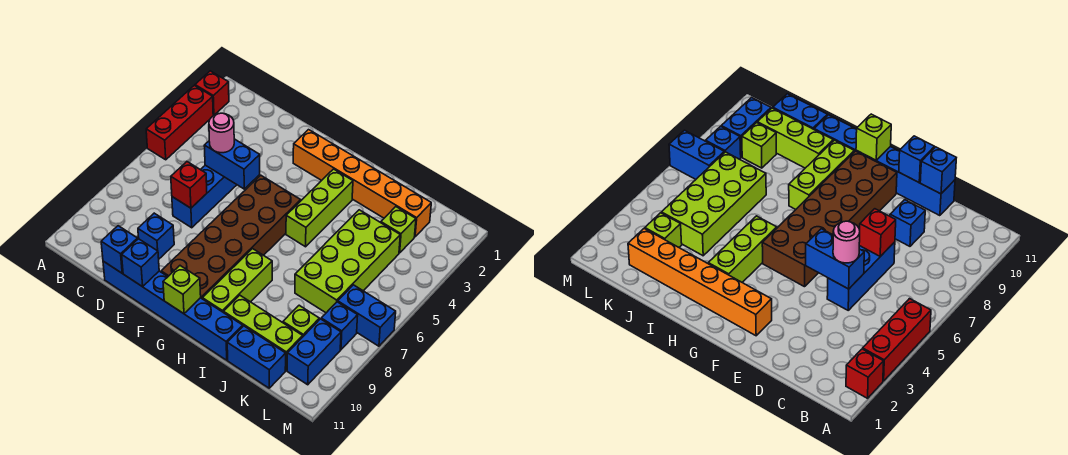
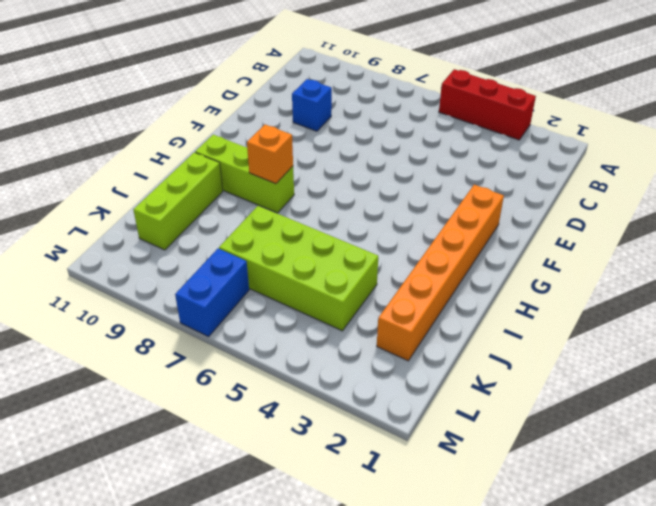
orange 1x1 brick [247,125,293,184] -> none
none -> red 1x1 brick [195,71,229,115]
none -> blue 1x3 brick [172,165,237,228]
none -> blue 1x6 brick [103,261,243,360]

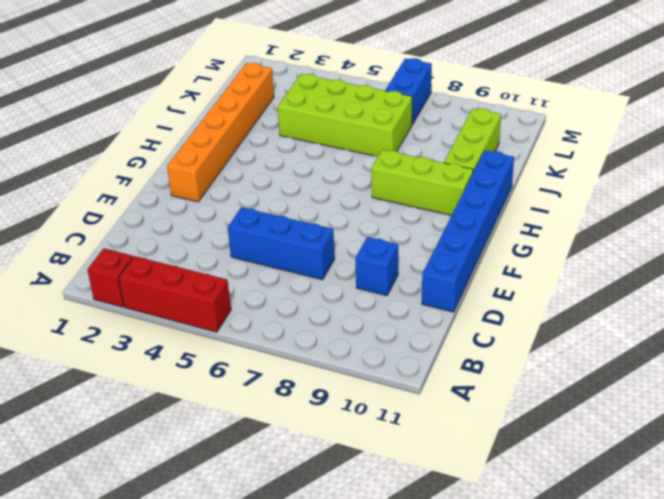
none -> brown 2x6 brick [161,175,301,298]
none -> lime 1x3 brick [286,169,353,247]
none -> blue 1x2 brick [227,326,286,388]

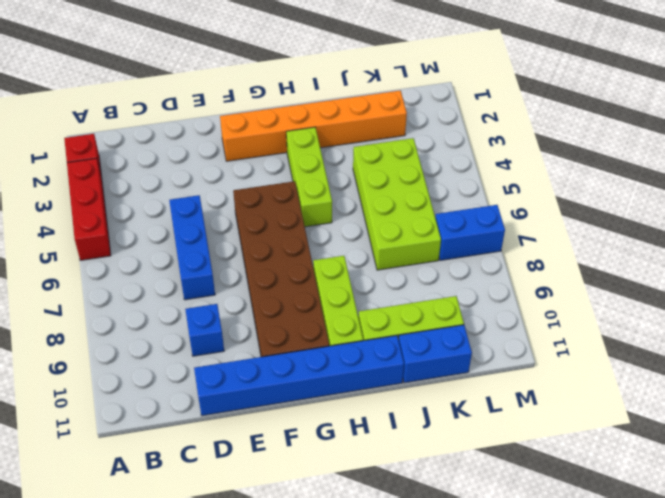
none -> lime 1x1 brick [381,207,416,253]
none -> lime 1x1 brick [283,305,319,336]
none -> blue 1x1 brick [321,302,358,350]

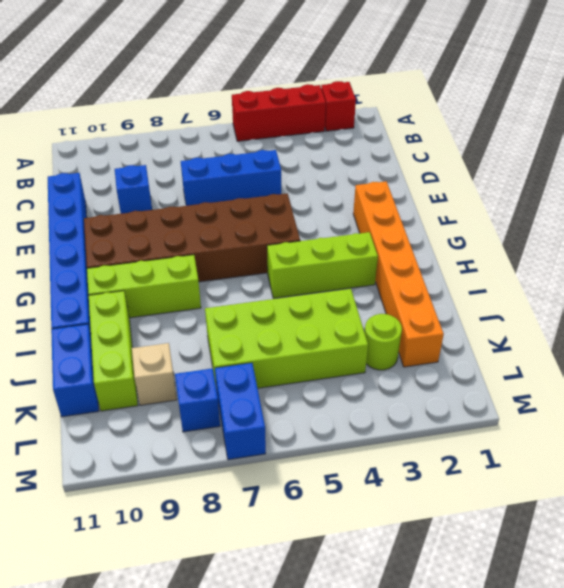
lime 1x1 round brick [365,314,402,370] -> lime 1x1 brick [381,207,416,253]
tan 1x1 brick [132,343,177,405] -> lime 1x1 brick [283,305,319,336]
none -> blue 1x2 brick [287,319,341,385]
none -> blue 1x2 brick [204,139,260,189]
none -> red 1x1 brick [171,162,207,208]

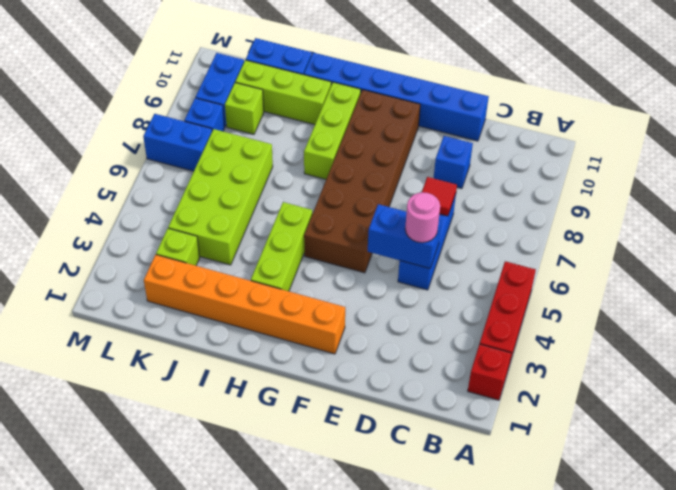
red 1x1 tile [422,177,457,216] -> red 1x1 brick [171,162,207,208]
none -> blue 1x1 brick [101,226,138,273]
none -> blue 1x1 brick [122,239,159,287]
none -> lime 1x1 brick [163,266,201,314]

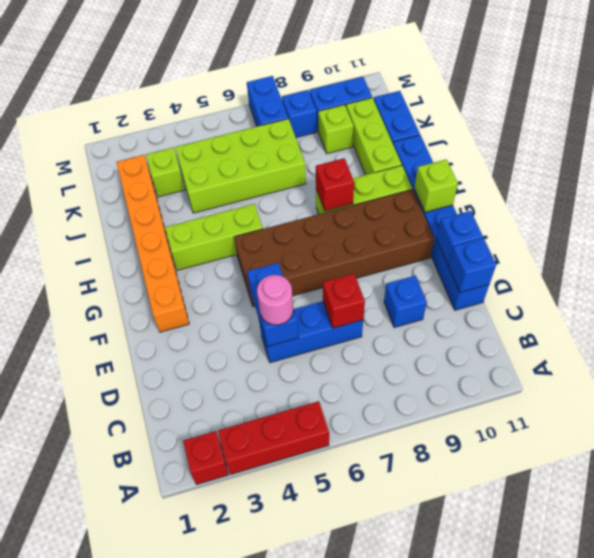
red 1x1 brick [316,158,354,211] -> none

